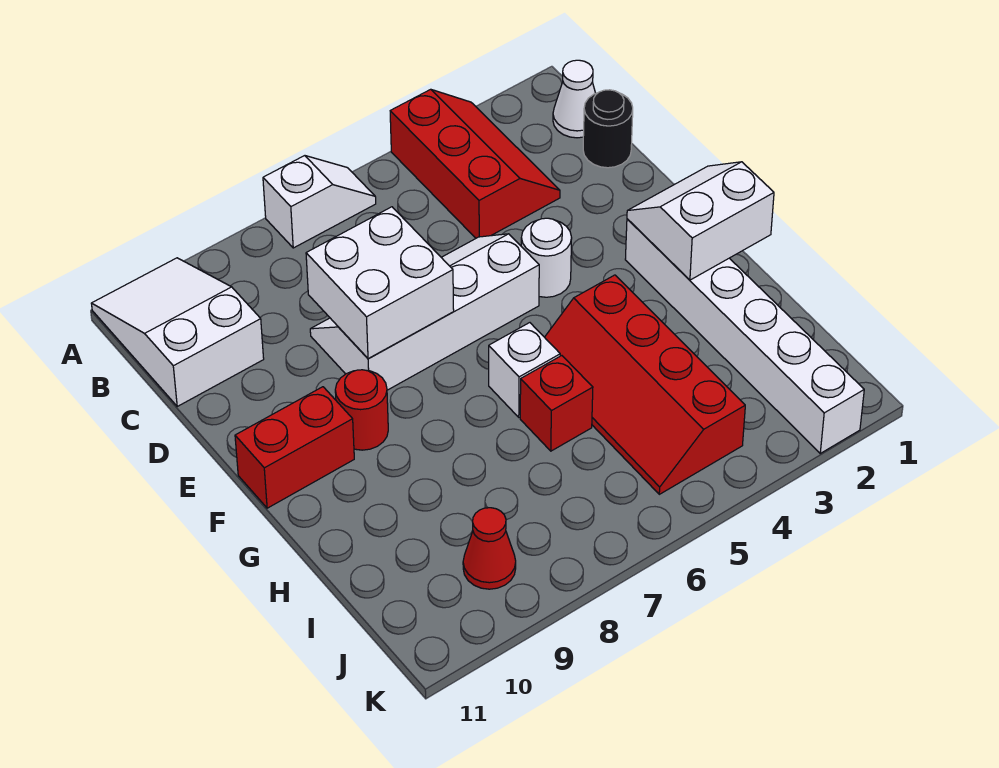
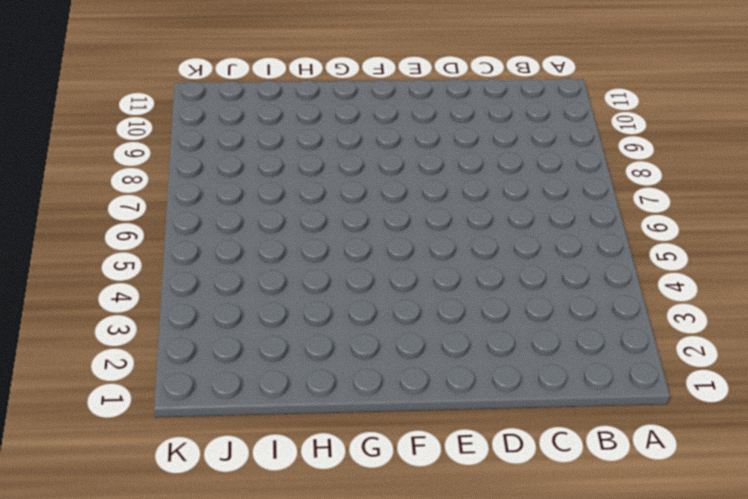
none -> red 2x3 slope [390,89,560,238]
none -> white 1x2 slope [263,156,376,248]
none -> white 2x3 slope [91,258,264,406]

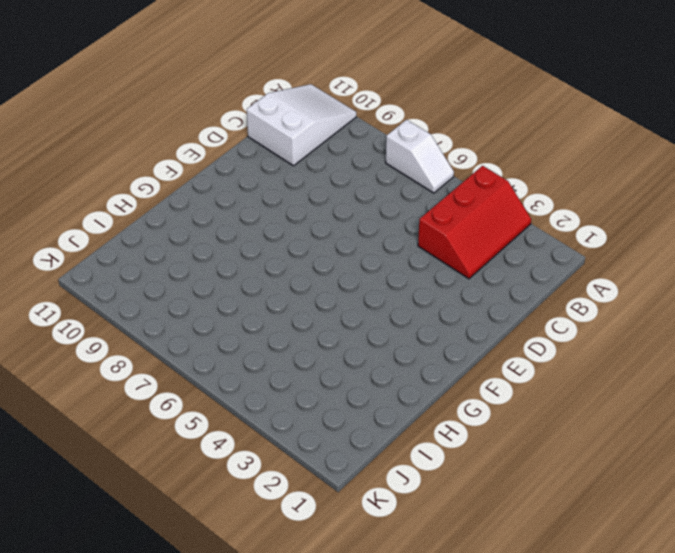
none -> white 1x1 cone [553,60,596,138]
none -> black 1x1 round brick [583,90,633,168]
none -> white 2x4 slope [310,234,539,390]

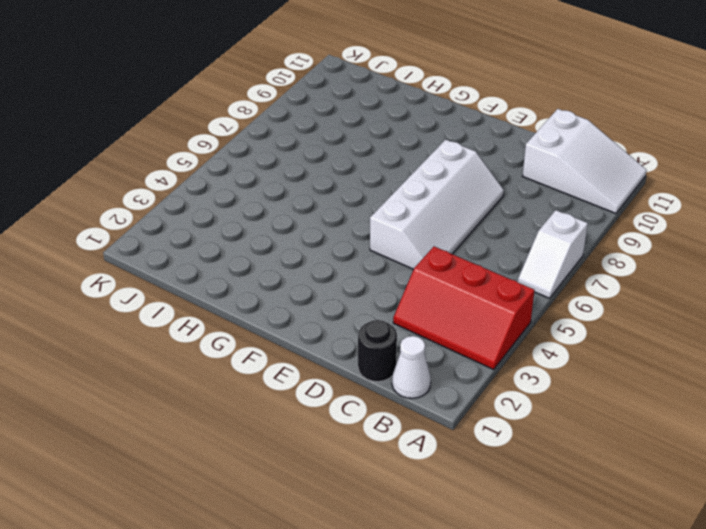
none -> white 1x1 round brick [521,218,572,297]
none -> white 1x6 brick [625,219,864,453]
none -> red 1x1 round brick [335,370,388,450]

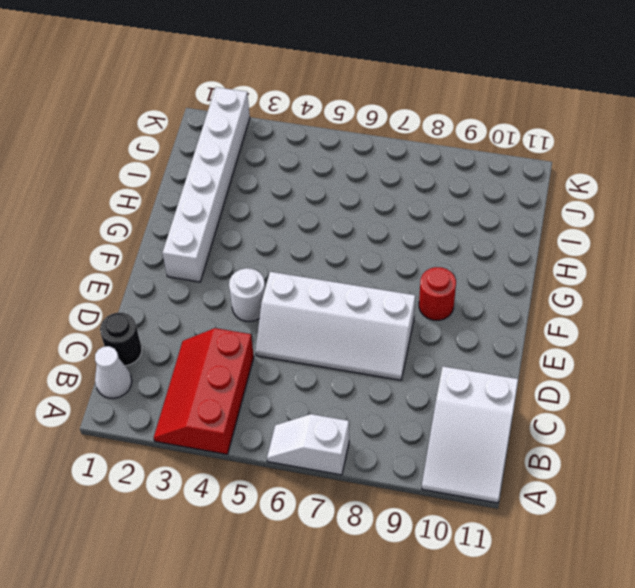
none -> red 1x2 brick [235,387,354,508]
none -> red 2x4 slope [545,275,745,494]
none -> white 1x1 brick [489,323,560,417]

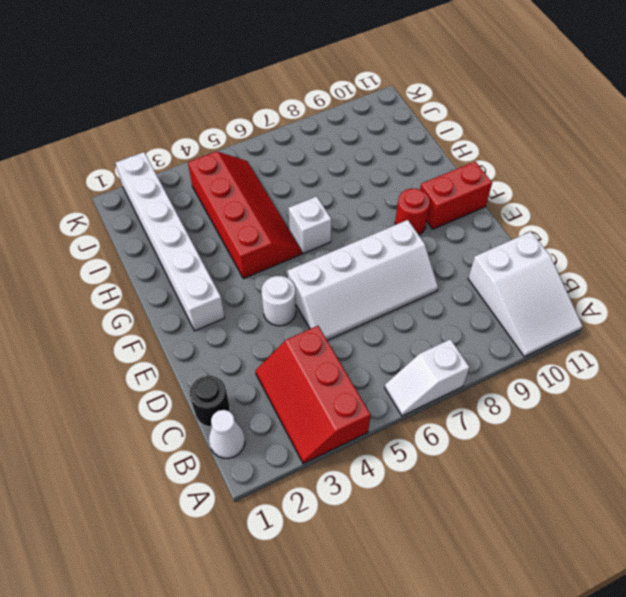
none -> red 1x1 brick [520,356,593,451]
none -> red 1x1 cone [463,508,516,589]
none -> white 2x2 brick [306,207,454,359]

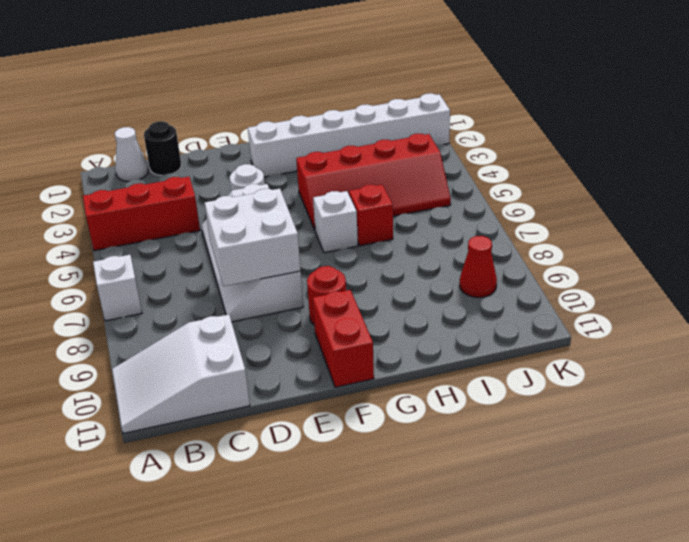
none -> white 2x2 slope [627,162,774,280]

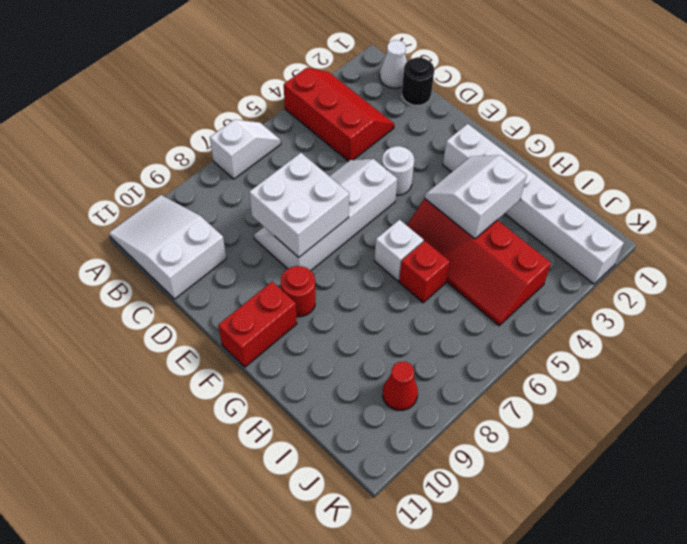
white 2x2 slope [425,155,527,239] -> white 2x2 slope moved to [627,162,774,280]

